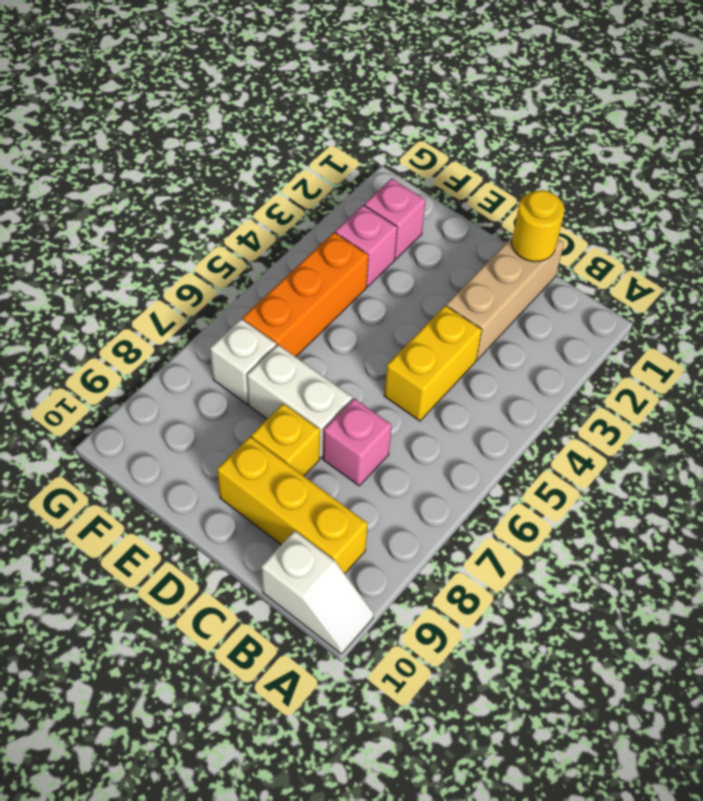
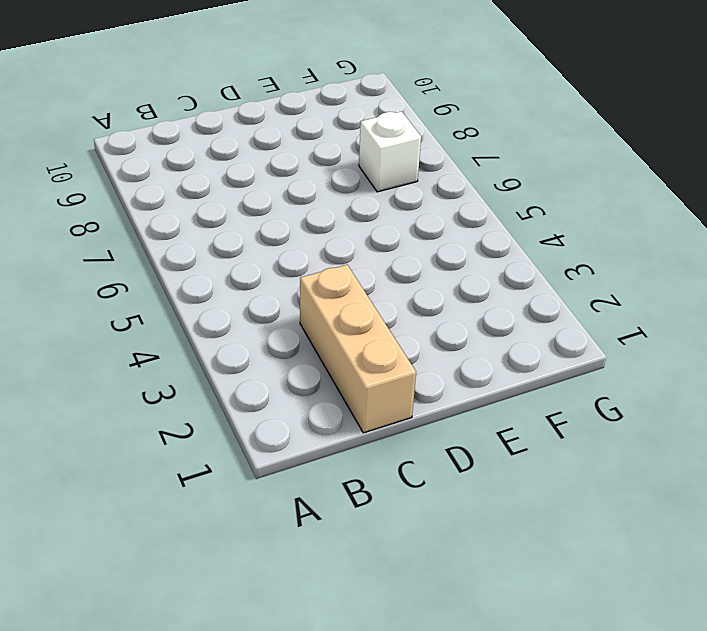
none -> white 1x2 slope [261,531,374,654]
none -> yellow 1x3 brick [217,437,368,574]
none -> yellow 1x2 brick [384,305,482,421]

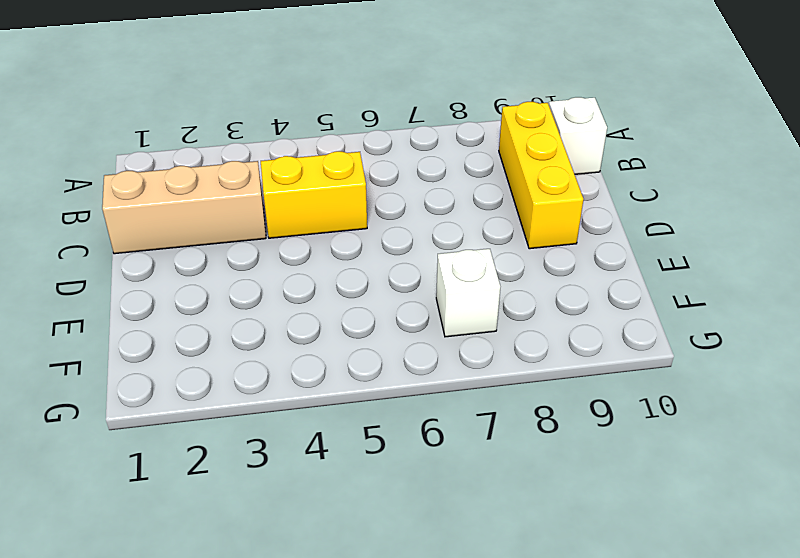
none -> pink 1x1 brick [323,398,392,486]
none -> white 1x2 brick [247,345,352,458]
none -> yellow 1x1 brick [252,403,320,476]

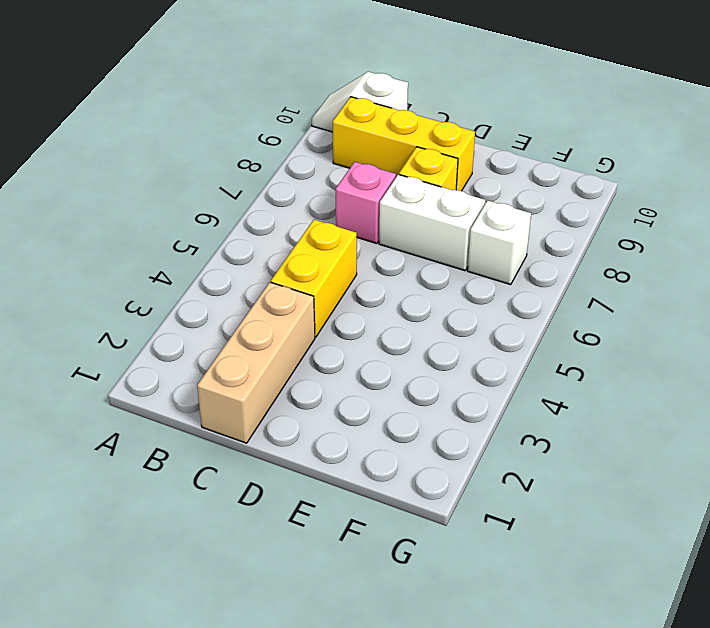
none -> pink 1x1 brick [365,178,426,259]
none -> pink 1x1 brick [335,205,397,287]
none -> orange 1x3 brick [243,232,368,357]

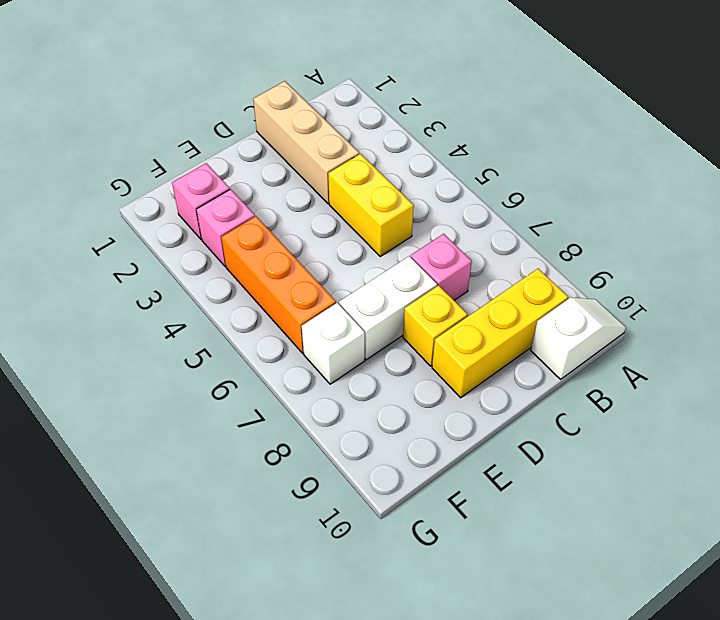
none -> yellow 1x1 round brick [512,190,565,262]

